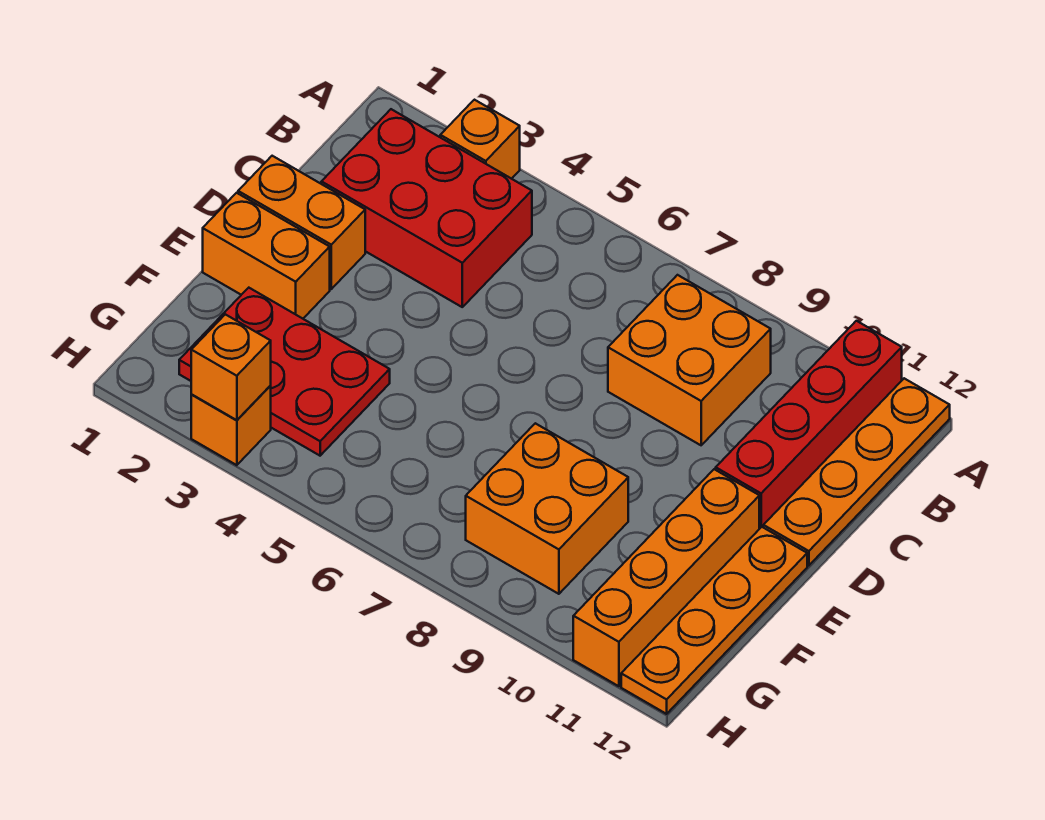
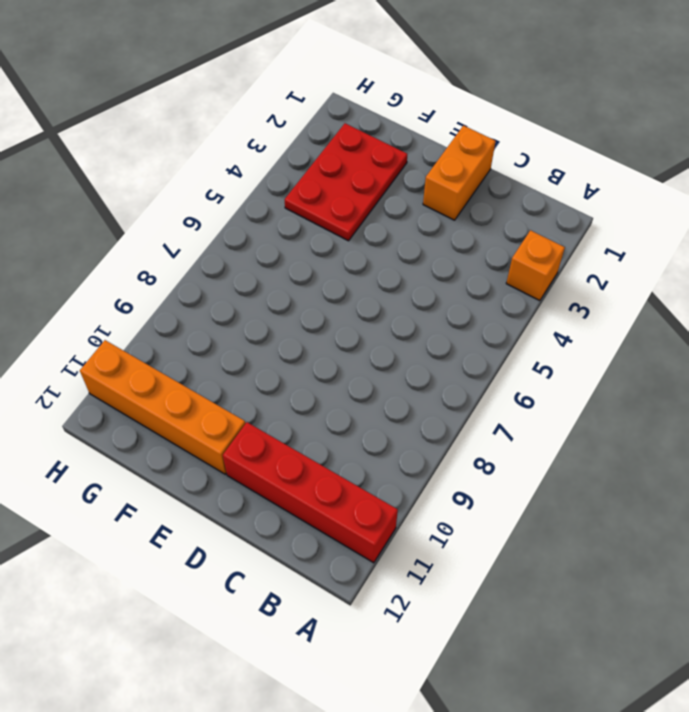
none -> orange 1x4 plate [763,378,950,565]
none -> red 2x3 brick [321,109,532,307]
none -> orange 2x2 brick [608,275,771,445]

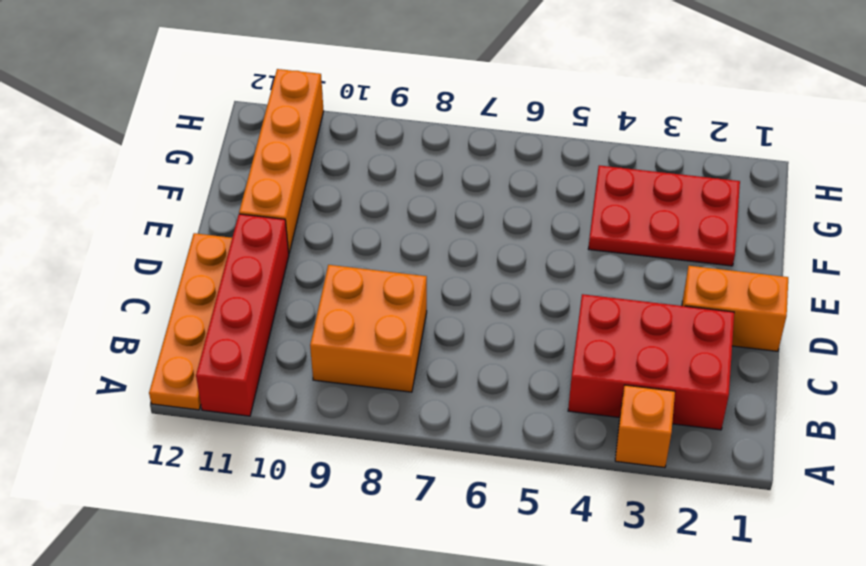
none -> orange 1x2 brick [203,193,330,319]
none -> orange 1x4 plate [621,527,807,714]
none -> orange 2x2 brick [466,423,628,594]

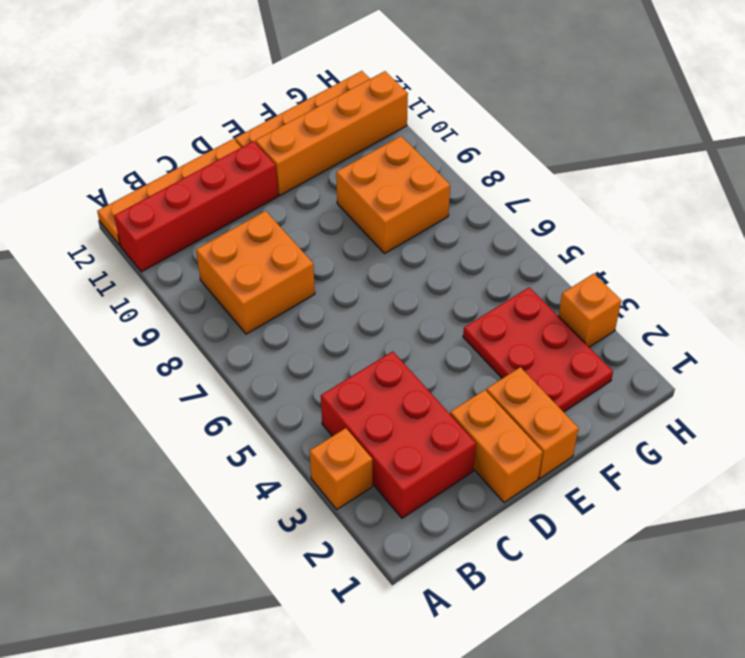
none -> orange 1x1 brick [191,314,271,420]

